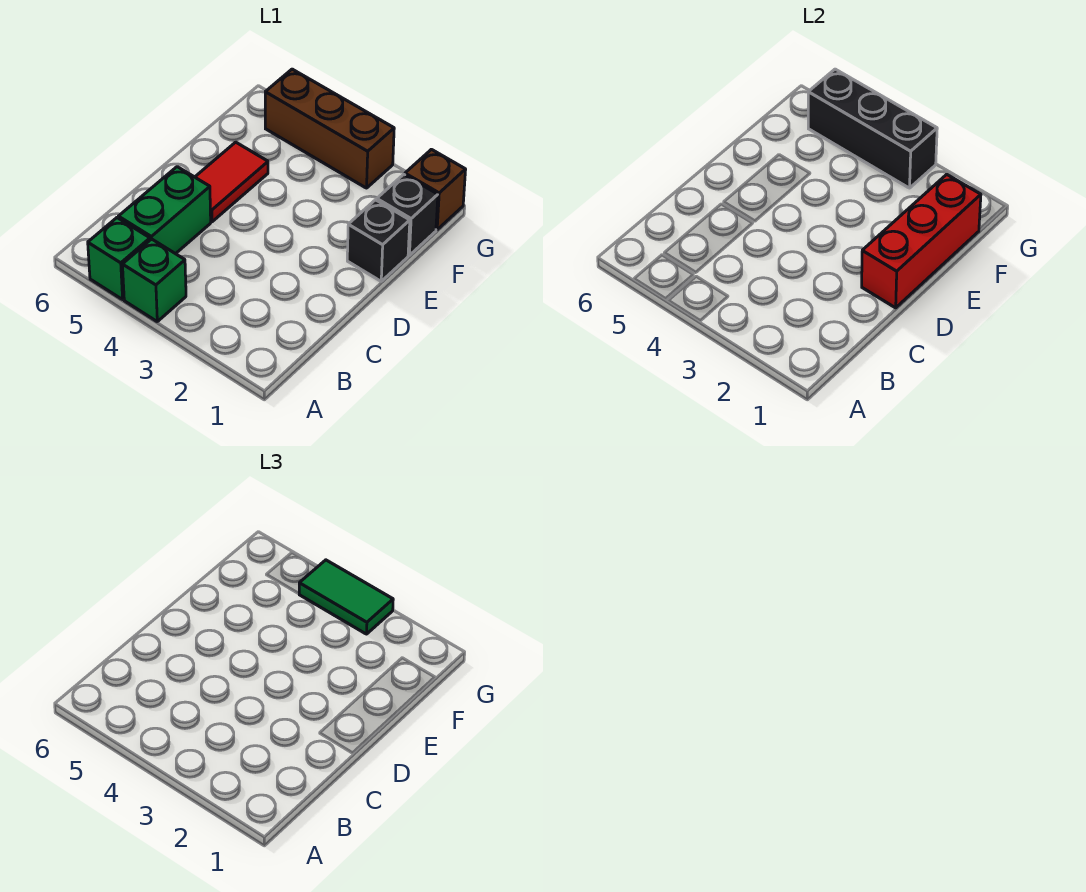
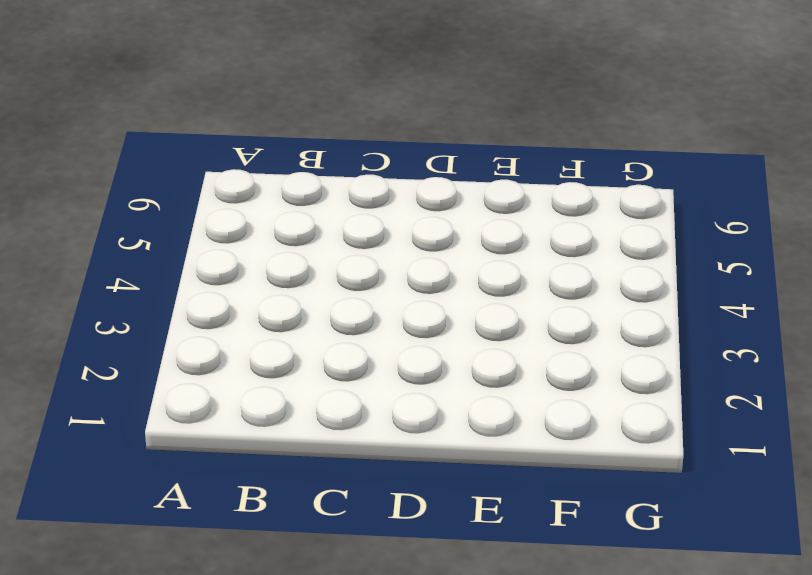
none -> green 1x1 brick [122,239,186,321]
none -> green 1x1 brick [88,218,150,299]

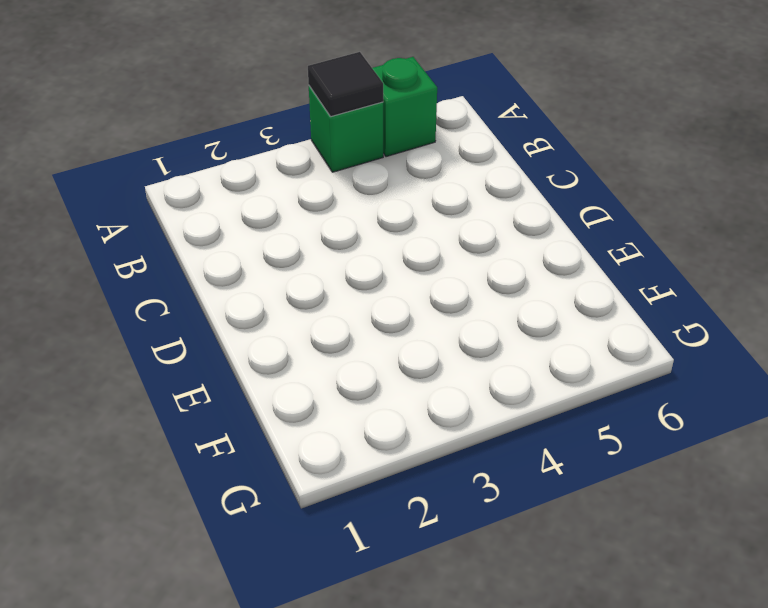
black 1x1 tile [308,52,383,117] -> none
none -> green 1x2 brick [118,167,211,254]
none -> red 1x2 tile [195,142,268,222]

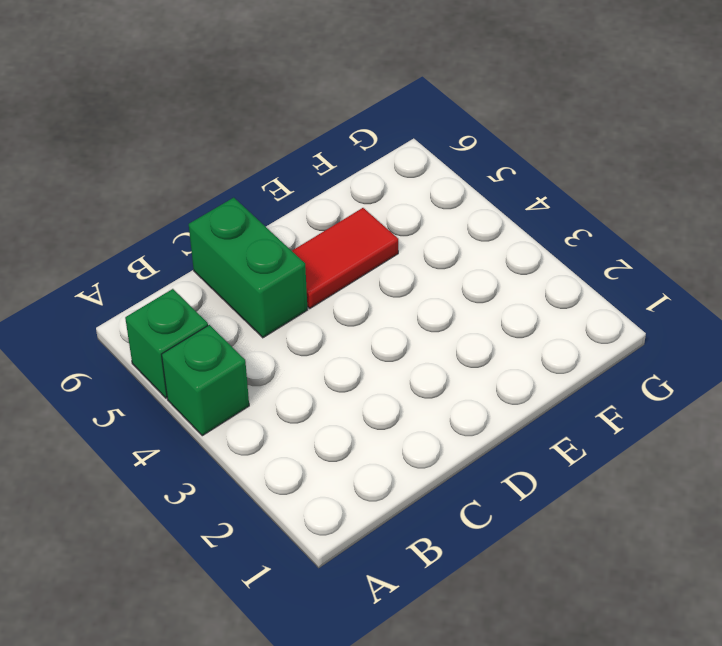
green 1x2 brick [189,198,308,338] -> green 1x2 brick turned to [118,167,211,254]
none -> black 1x1 brick [347,200,410,281]
none -> black 1x1 brick [377,174,438,255]

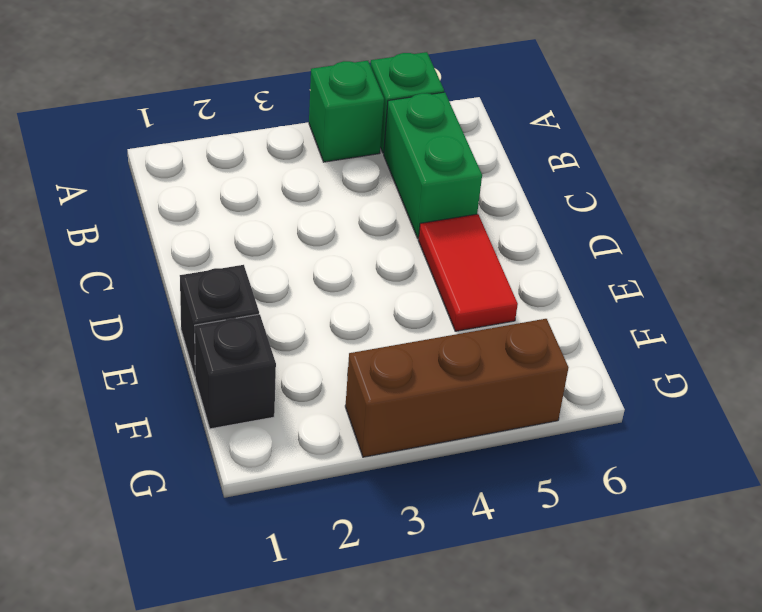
none -> brown 1x1 brick [405,149,466,230]
none -> red 1x3 brick [862,174,981,308]

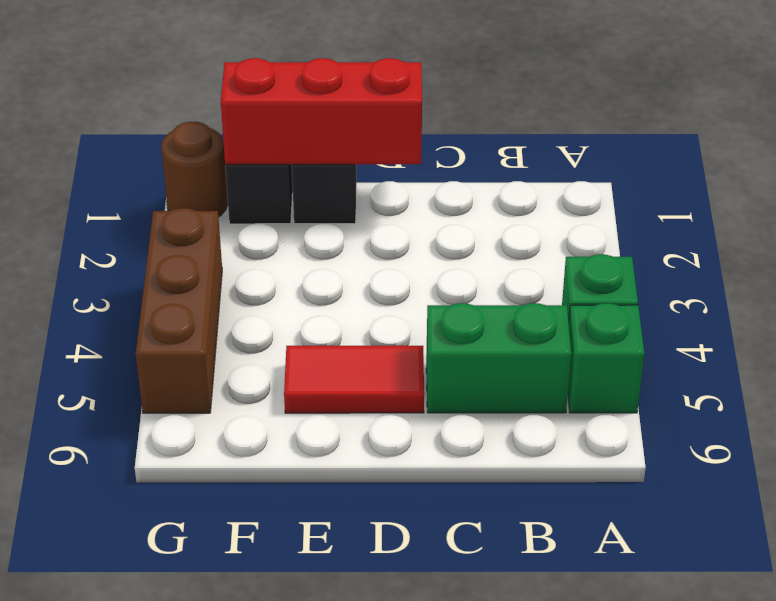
brown 1x1 round brick [161,122,228,217] -> brown 1x1 brick [405,149,466,230]
none -> black 1x3 brick [808,69,937,188]
none -> green 1x2 tile [299,560,393,634]

